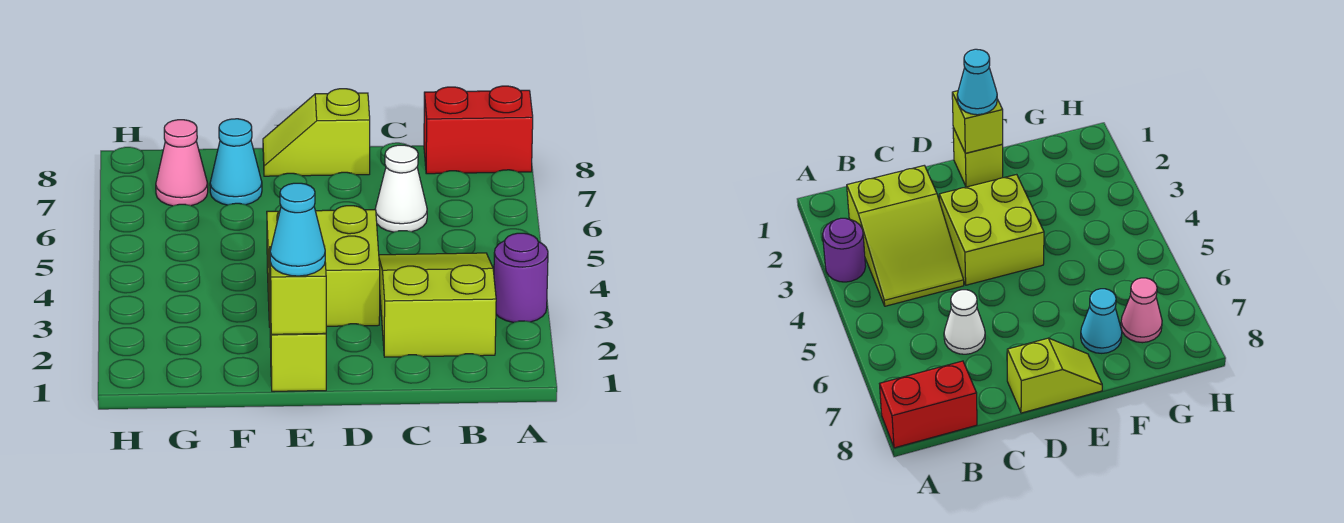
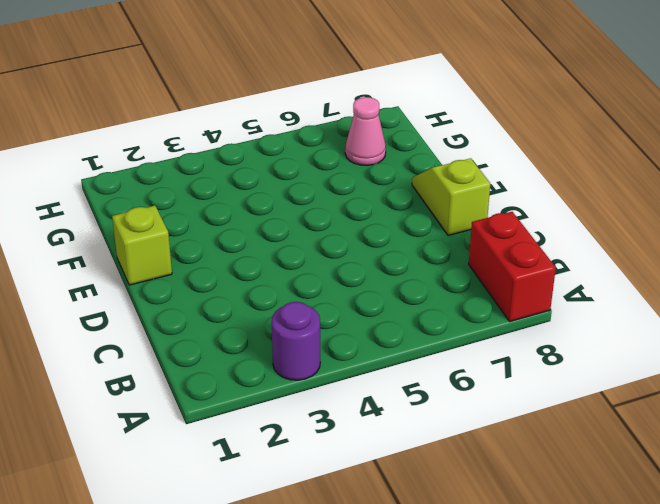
none -> lime 2x3 slope [379,253,496,357]
none -> white 1x1 cone [375,145,427,232]

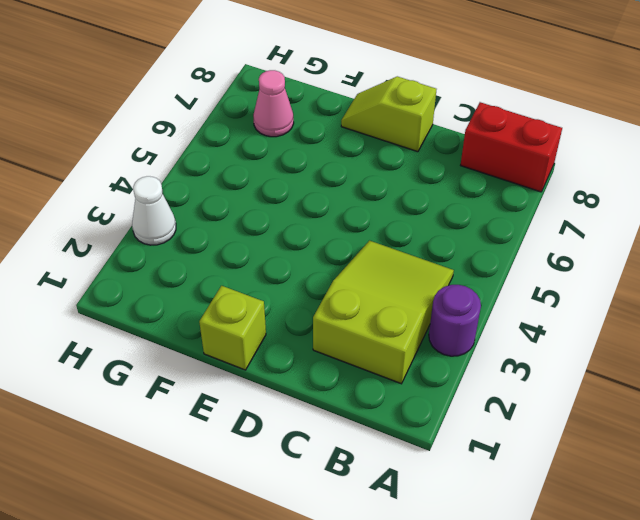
white 1x1 cone [132,176,176,245] -> white 1x1 cone moved to [375,145,427,232]
none -> lime 2x2 brick [267,206,380,327]
none -> cyan 1x1 cone [210,119,262,205]

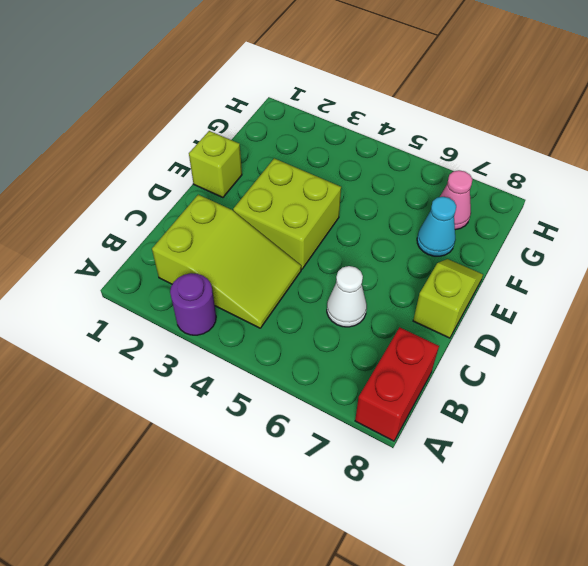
none -> lime 1x1 brick [270,246,326,334]
none -> cyan 1x1 cone [270,183,325,276]

